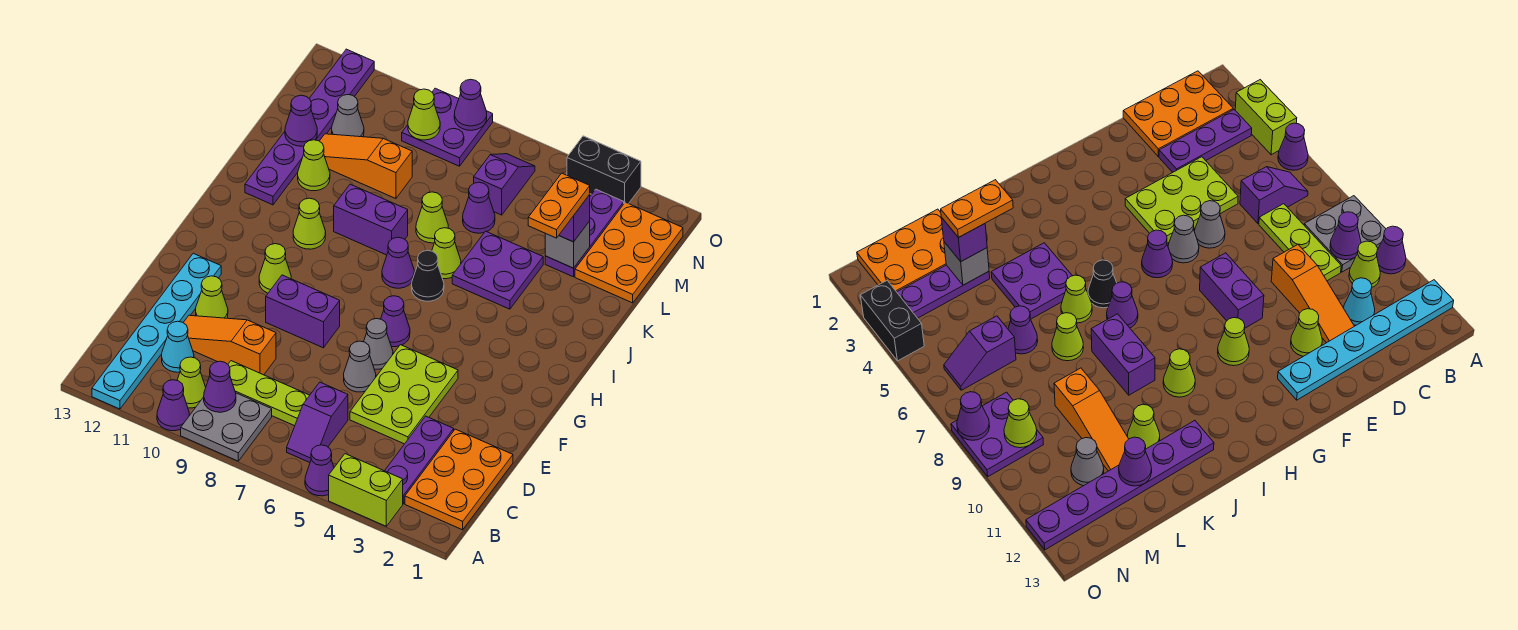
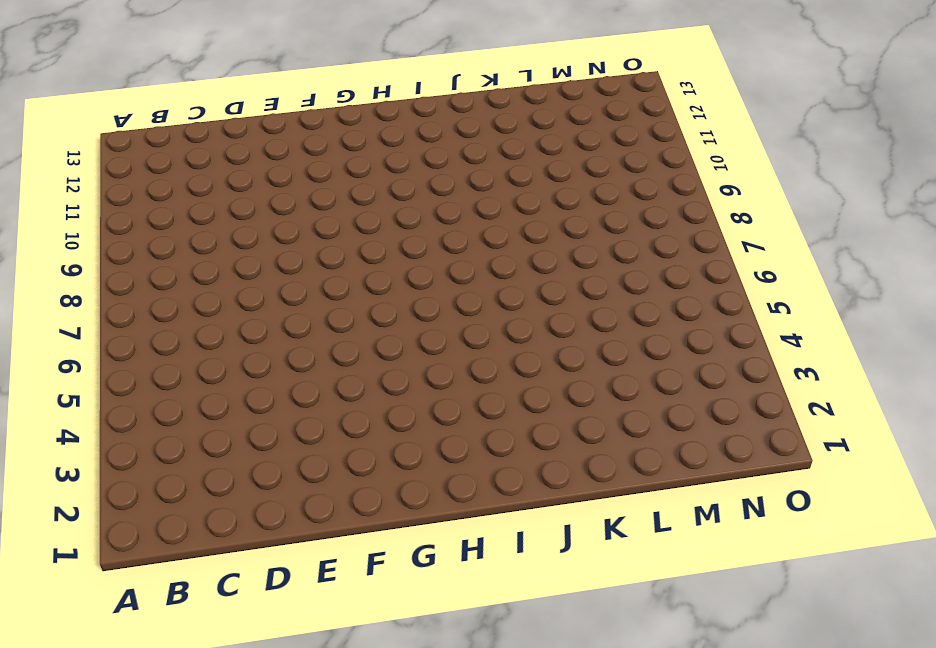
none -> lime 1x2 brick [329,454,403,526]
none -> purple 1x1 cone [305,445,334,496]
none -> grey 2x2 plate [181,393,272,461]
none -> purple 1x1 cone [157,380,189,431]

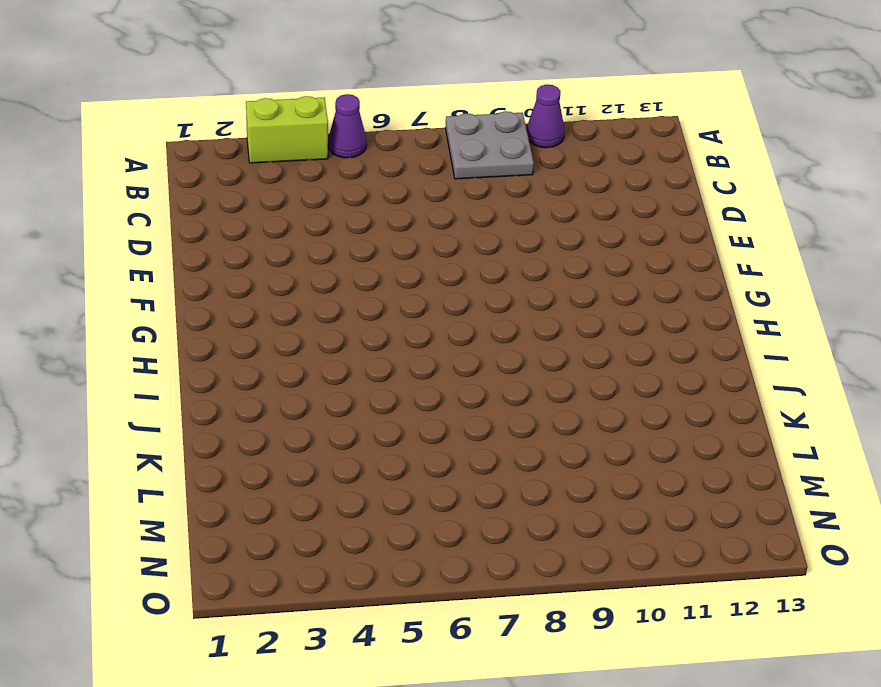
none -> cyan 1x6 plate [92,253,221,409]
none -> orange 2x3 plate [405,429,513,530]
none -> purple 1x3 plate [385,416,454,504]
none -> purple 1x2 slope [287,382,348,463]

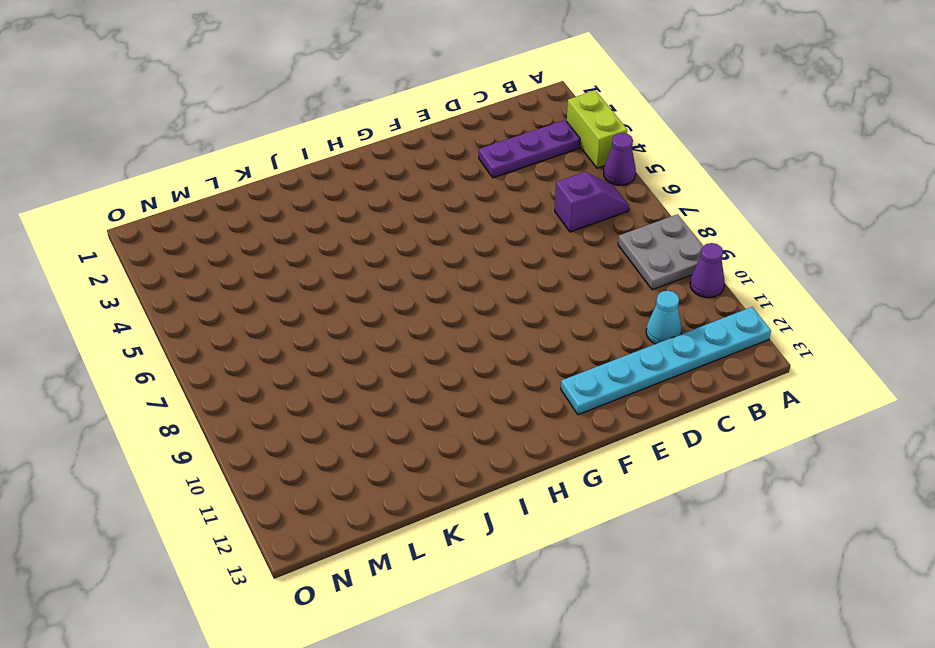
none -> orange 2x3 plate [405,429,513,530]
none -> lime 1x1 cone [177,357,206,408]
none -> lime 1x3 plate [228,361,310,426]
none -> lime 2x3 plate [350,345,458,444]

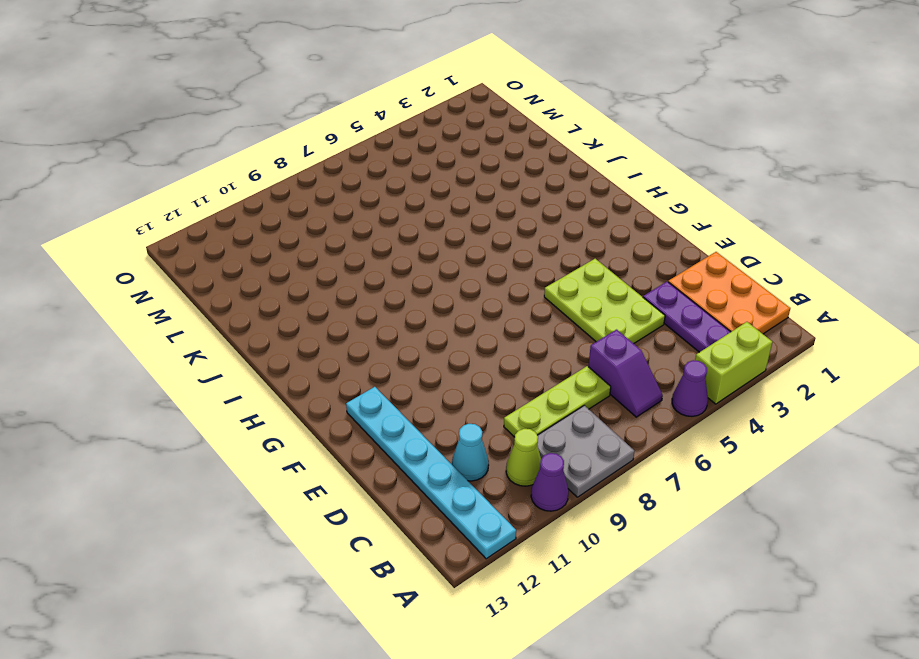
none -> orange 1x3 slope [183,315,276,375]
none -> grey 1x1 cone [344,341,376,392]
none -> lime 1x1 cone [196,276,228,318]
none -> grey 1x1 cone [364,319,393,369]

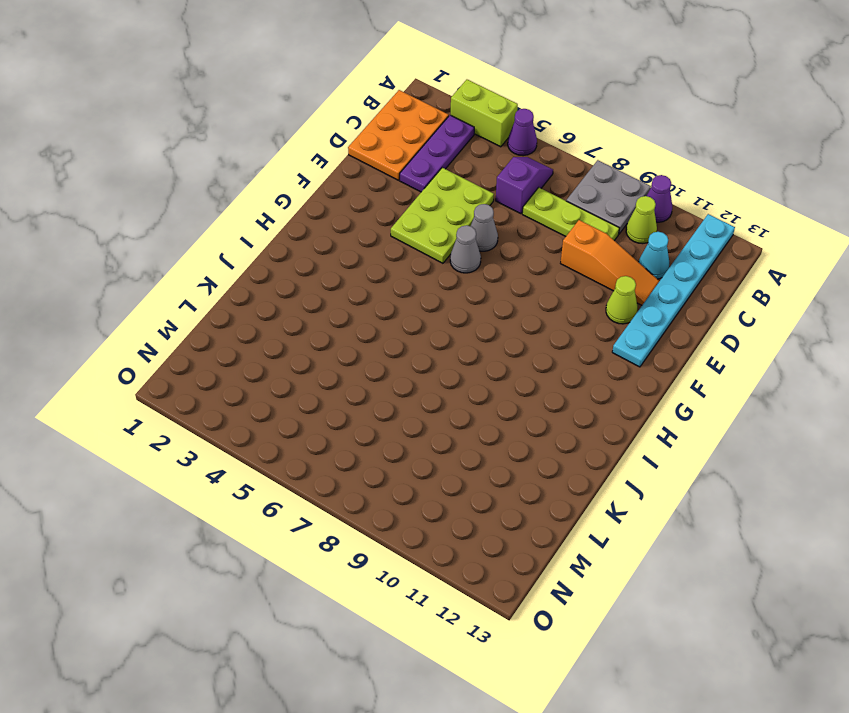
none -> purple 1x2 brick [266,275,340,348]
none -> purple 1x1 cone [381,296,410,347]
none -> lime 1x1 cone [259,244,291,293]
none -> black 1x1 cone [412,250,444,301]

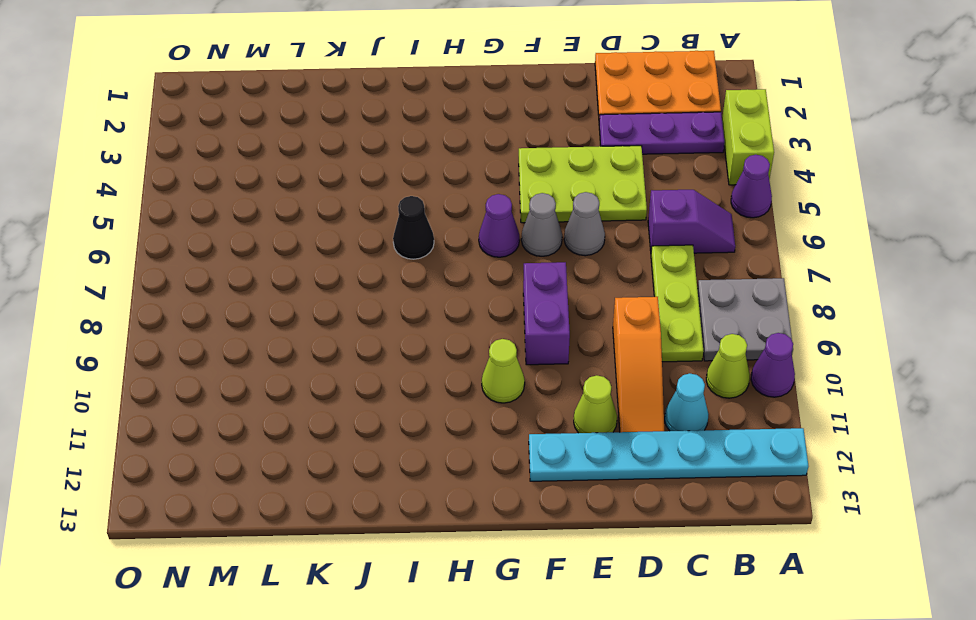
none -> purple 1x1 cone [382,237,414,288]
none -> lime 1x1 cone [293,198,326,249]
none -> purple 2x2 plate [452,231,543,309]
none -> lime 1x1 cone [432,228,461,279]

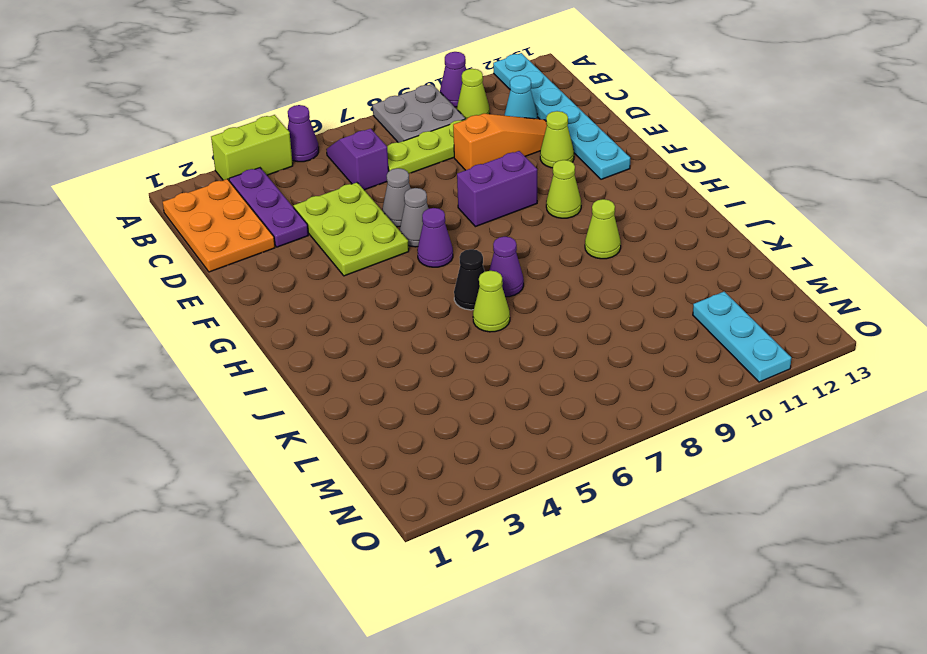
cyan 1x3 plate [693,292,791,382] -> grey 1x1 cone [332,95,364,137]
none -> purple 2x2 plate [452,231,543,309]
none -> purple 1x2 brick [334,184,408,255]
none -> purple 1x6 plate [245,49,374,205]
none -> lime 1x1 cone [416,192,448,243]

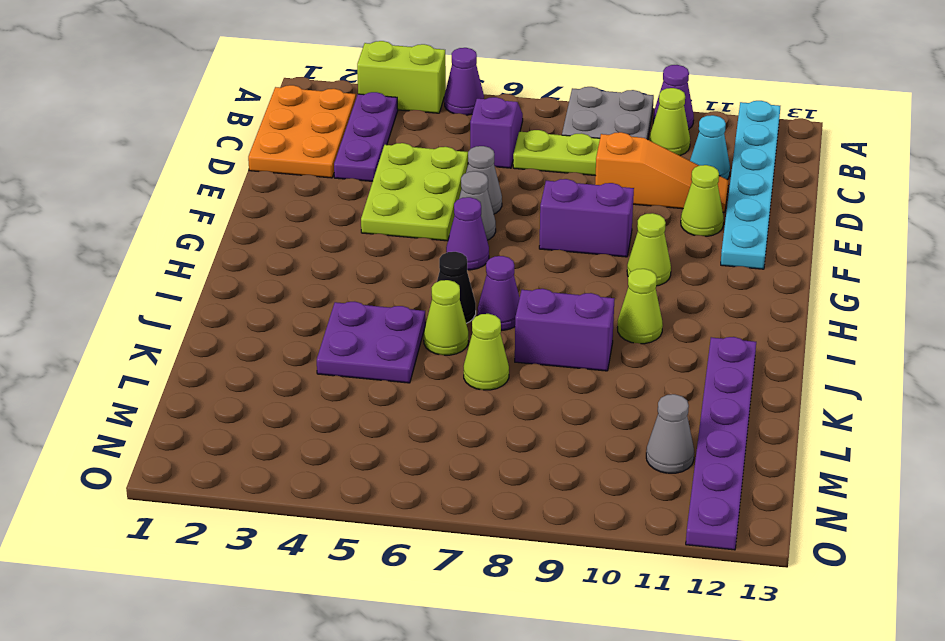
none -> lime 1x1 cone [298,140,330,191]
none -> orange 2x3 plate [575,202,683,303]
none -> purple 1x3 plate [545,189,624,277]
none -> purple 1x1 cone [463,182,495,233]

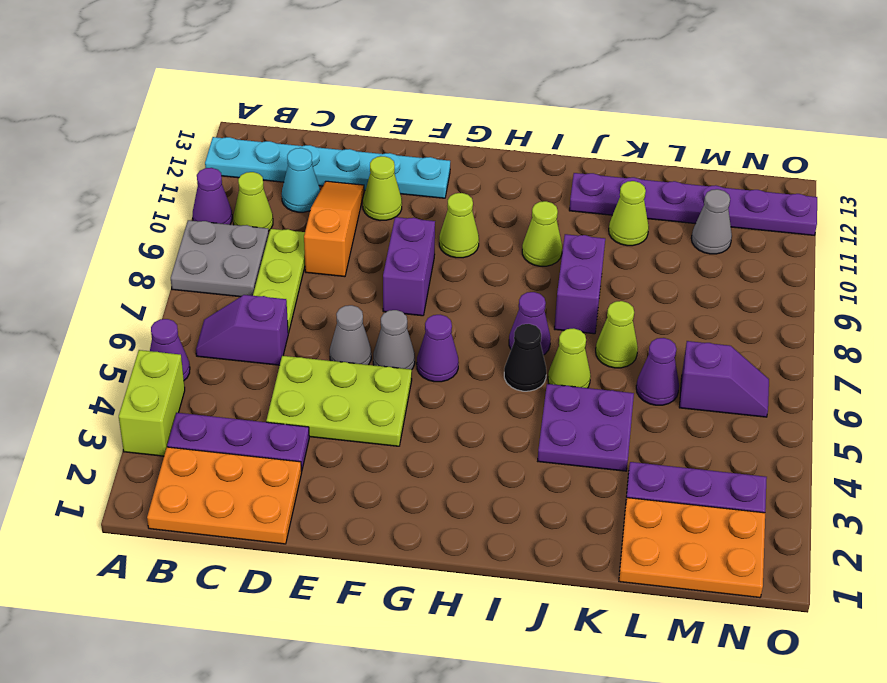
none -> orange 1x3 slope [320,134,412,199]
none -> purple 2x2 plate [402,88,493,166]
none -> black 1x2 brick [567,136,641,204]
none -> purple 1x1 cone [204,361,236,412]

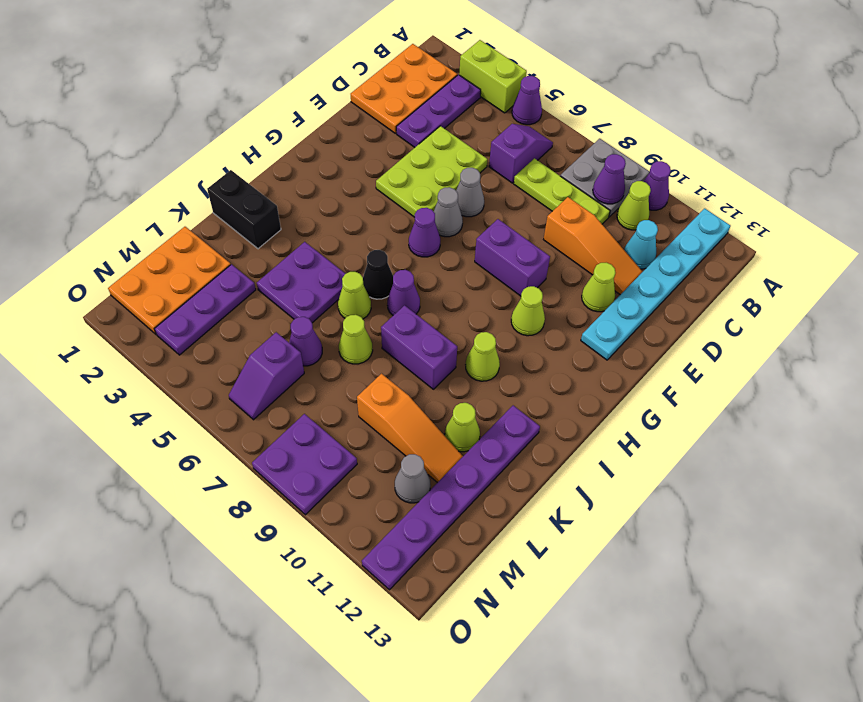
black 1x2 brick [207,170,281,249] -> black 1x2 brick moved to [567,136,641,204]
none -> grey 1x1 brick [545,221,590,268]
none -> purple 1x1 cone [285,95,317,146]
none -> lime 1x1 cone [408,89,440,140]
none -> purple 1x1 cone [454,79,487,130]

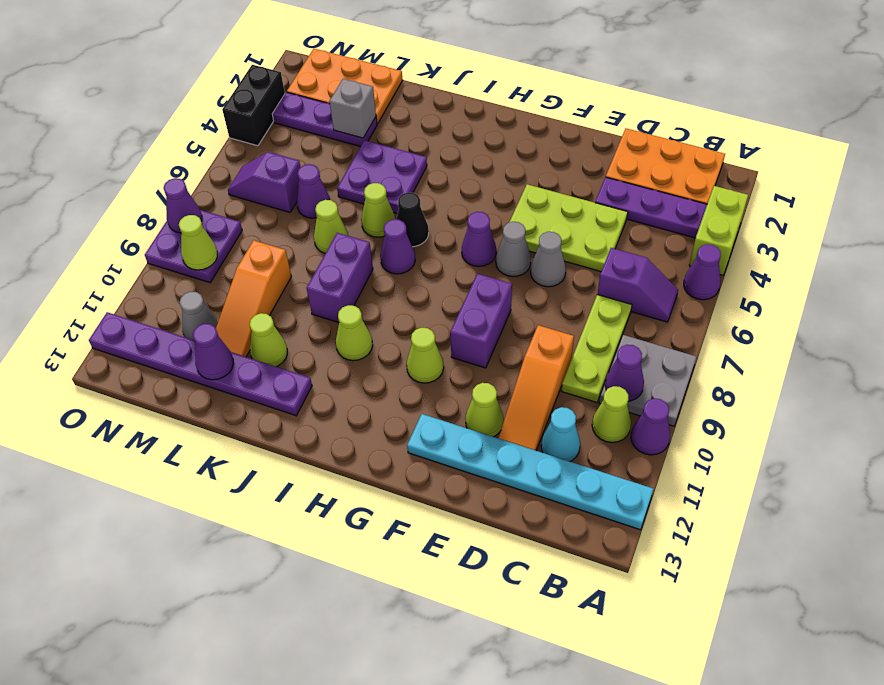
none -> purple 1x1 brick [559,195,590,242]
none -> orange 1x2 plate [528,173,590,238]

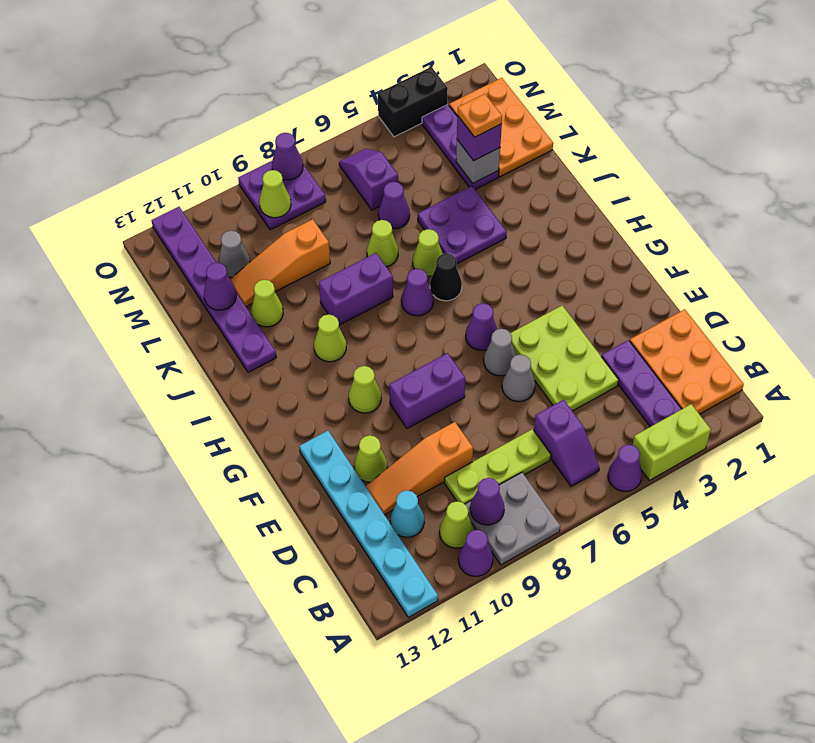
orange 1x1 plate [458,94,502,137] -> orange 1x2 plate [528,173,590,238]

